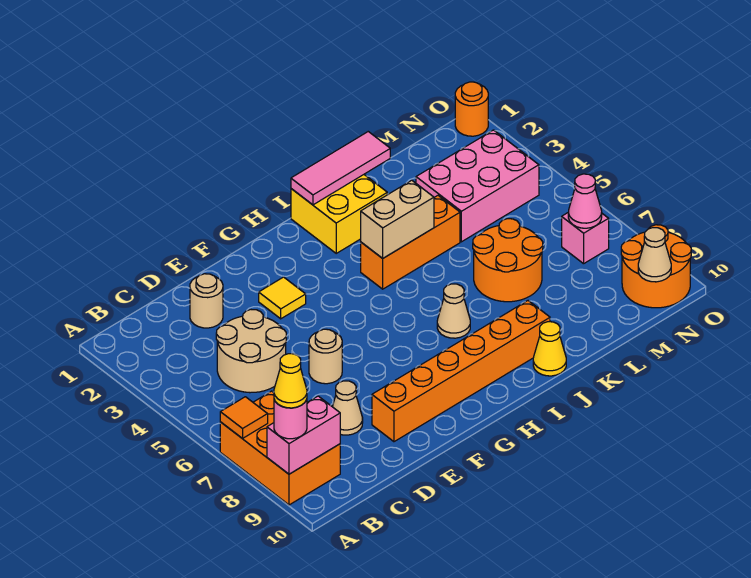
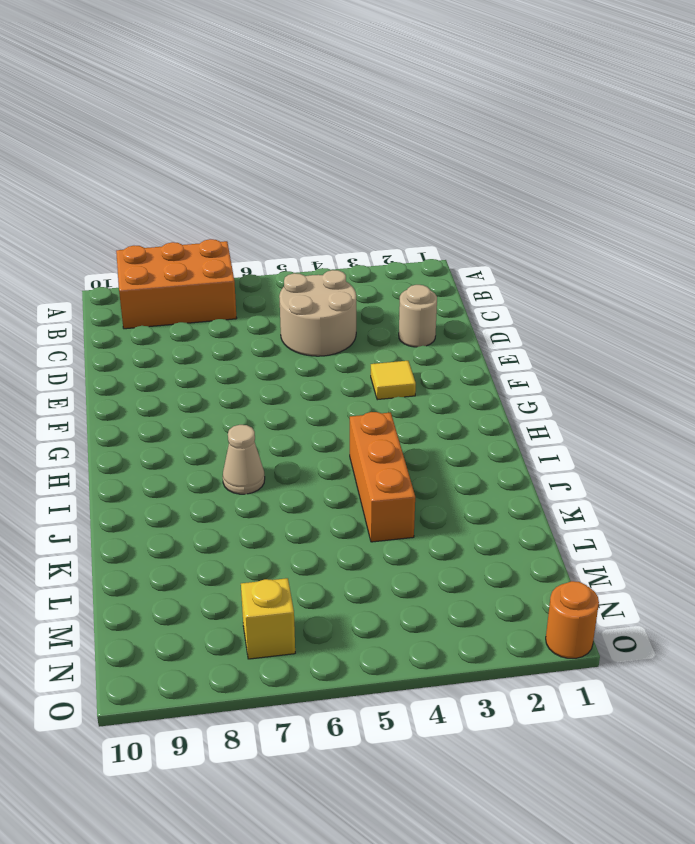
yellow 1x1 brick [241,578,295,659] -> pink 1x1 brick [562,213,609,264]
none -> tan 1x1 cone [332,381,363,435]
none -> tan 1x1 round brick [309,329,342,384]
none -> orange 1x6 brick [372,301,550,442]

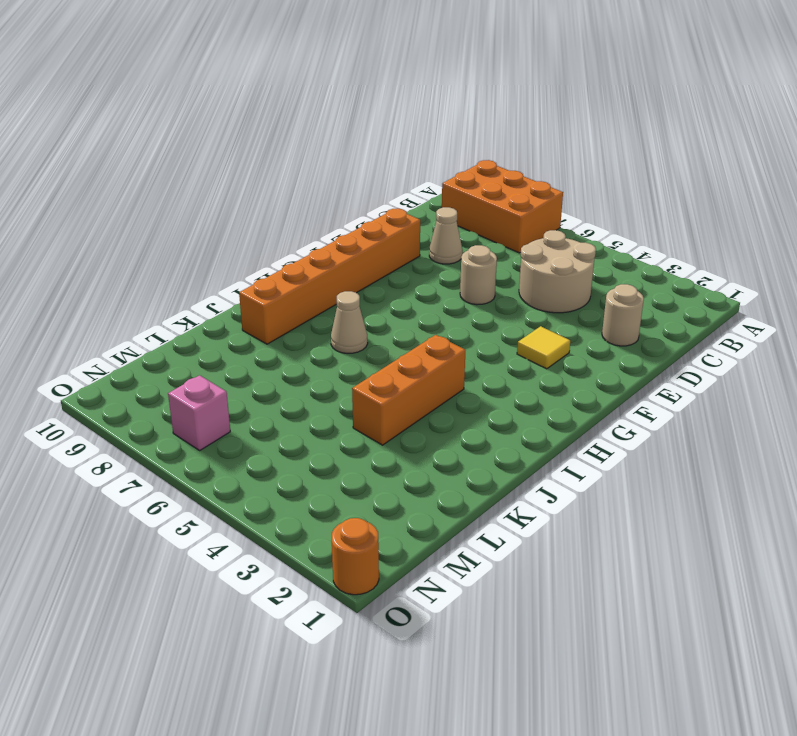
none -> yellow 2x2 brick [291,175,387,253]
none -> yellow 1x1 cone [533,322,566,376]
none -> orange 2x2 round brick [473,219,543,302]

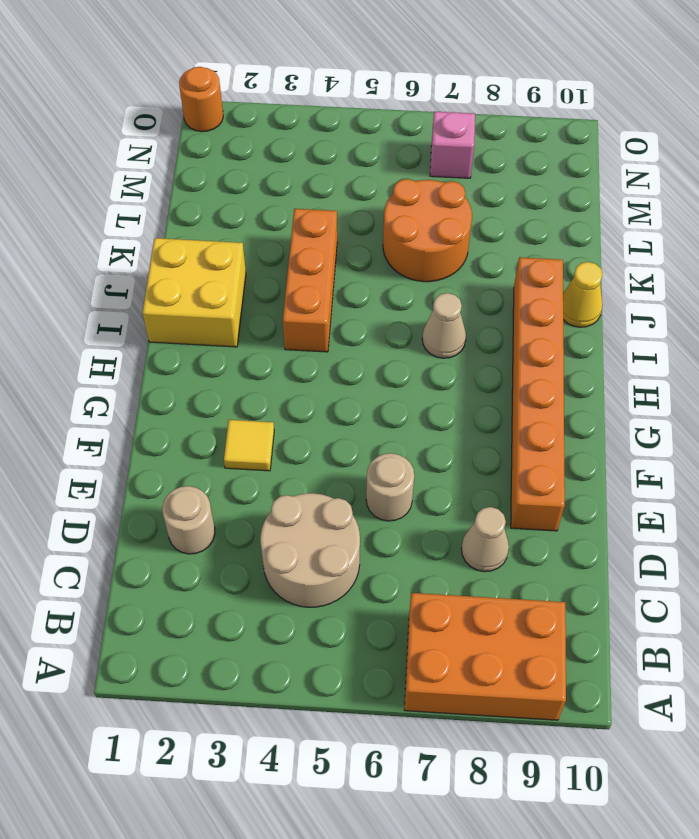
none -> pink 2x3 brick [416,130,539,242]
none -> orange 2x2 round brick [621,225,691,308]
none -> orange 1x1 tile [220,397,268,438]

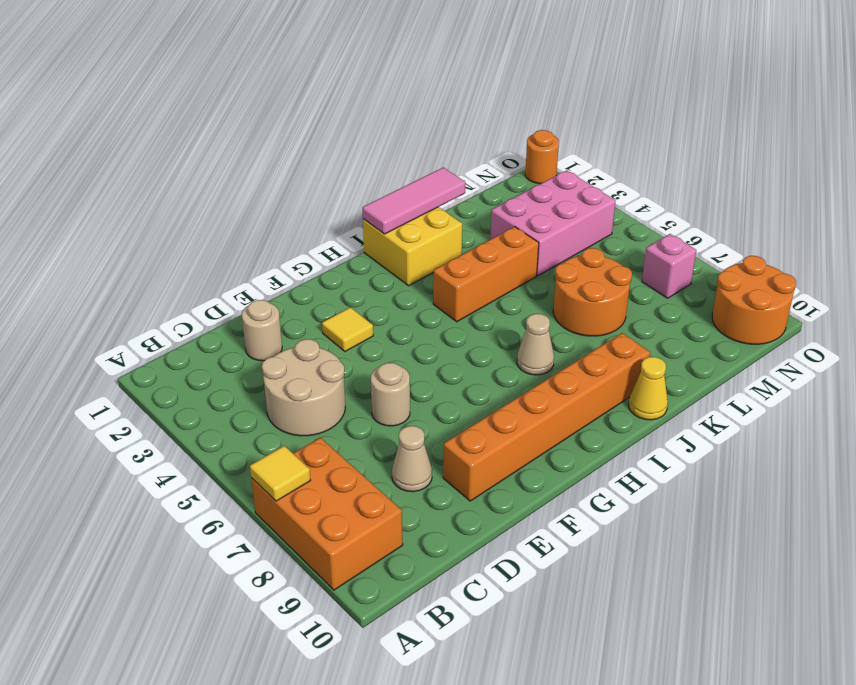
yellow 1x1 tile [250,446,311,501] -> orange 1x1 tile [220,397,268,438]
none -> pink 1x2 brick [267,396,340,474]
none -> tan 1x2 brick [361,180,434,258]
none -> pink 1x1 cone [568,174,602,228]

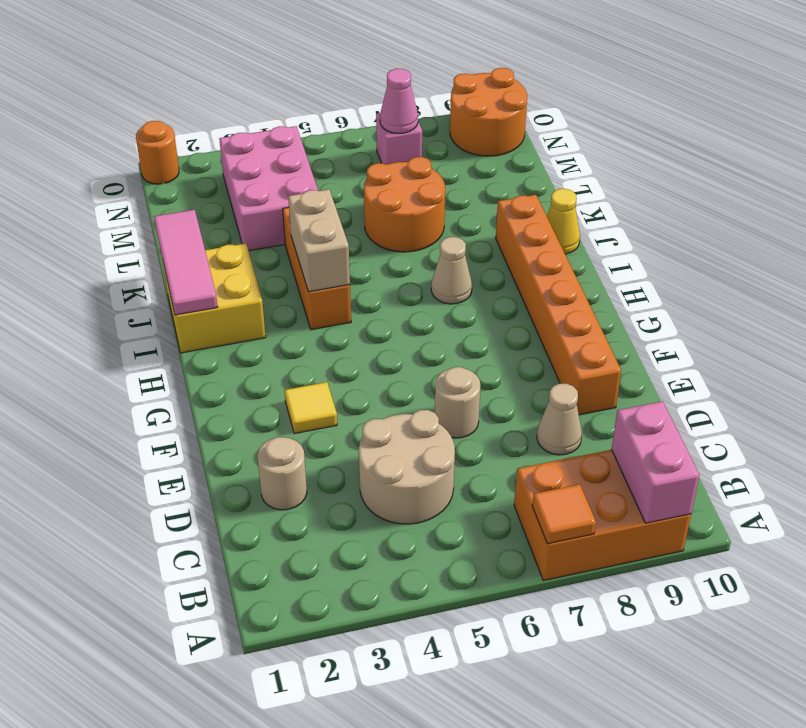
none -> tan 1x1 cone [638,228,671,282]
none -> pink 1x1 round brick [274,400,307,439]
none -> yellow 1x1 cone [274,354,307,408]

